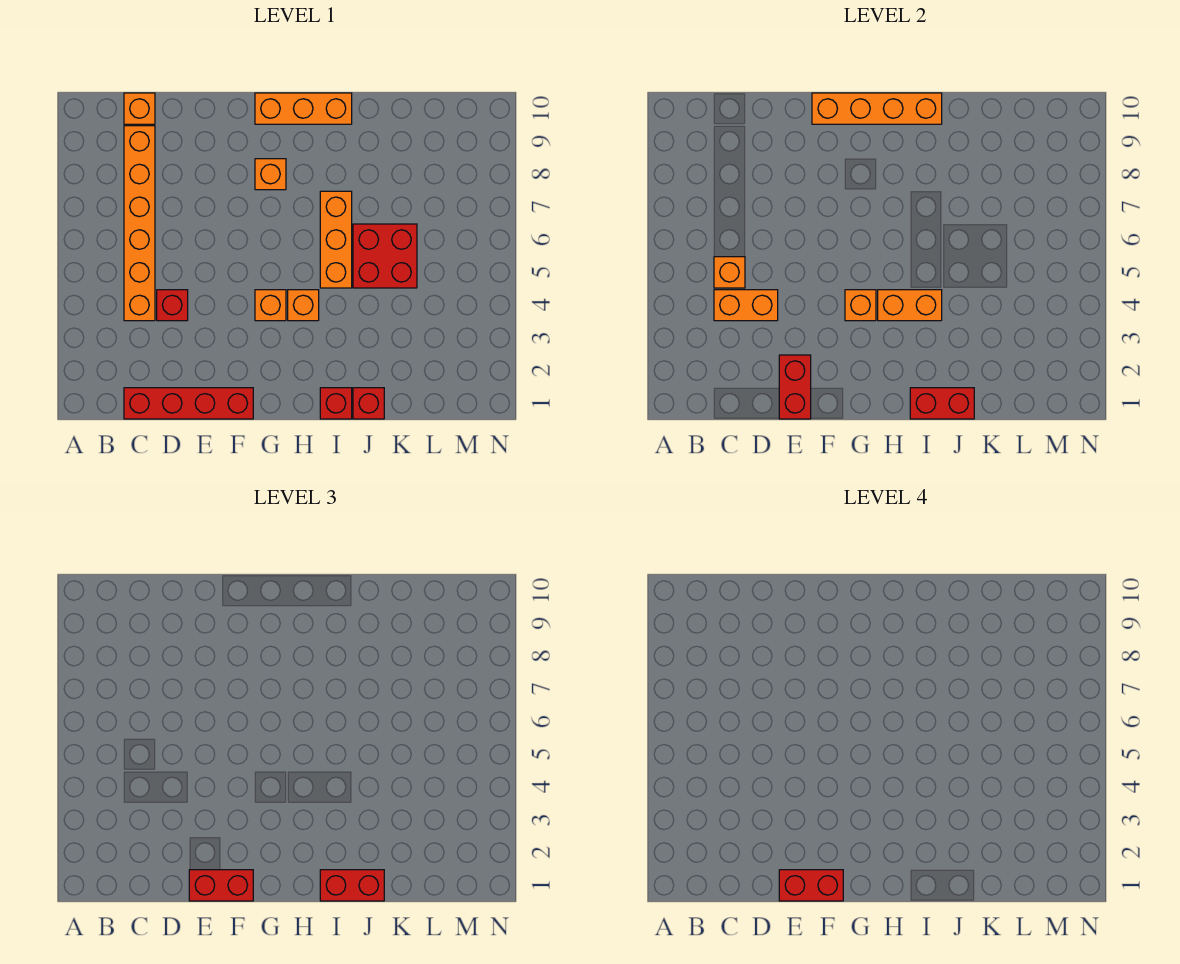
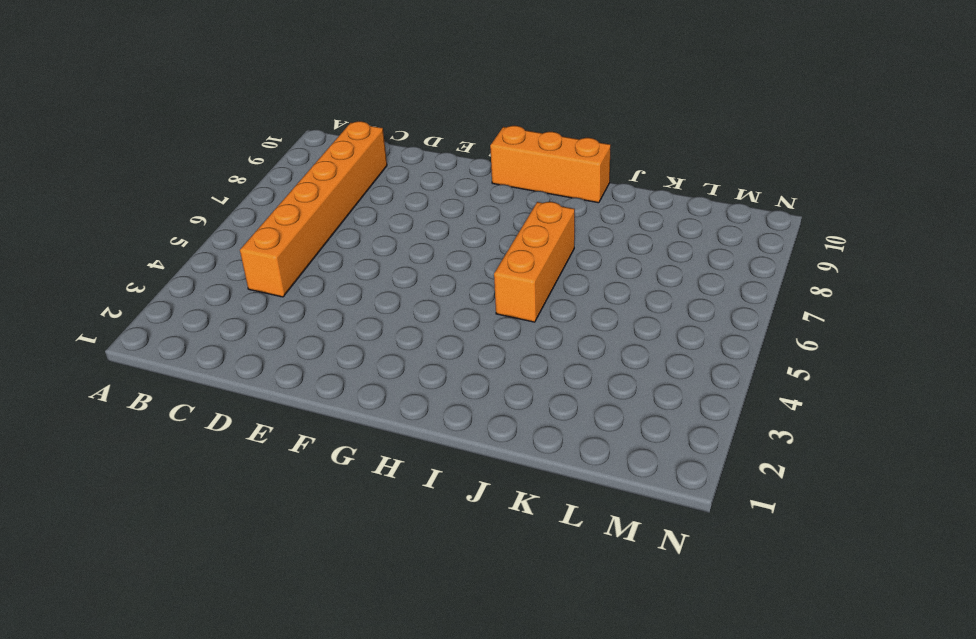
none -> red 1x4 brick [124,388,253,419]
none -> orange 1x1 brick [124,93,155,124]
none -> red 1x1 brick [157,290,188,321]

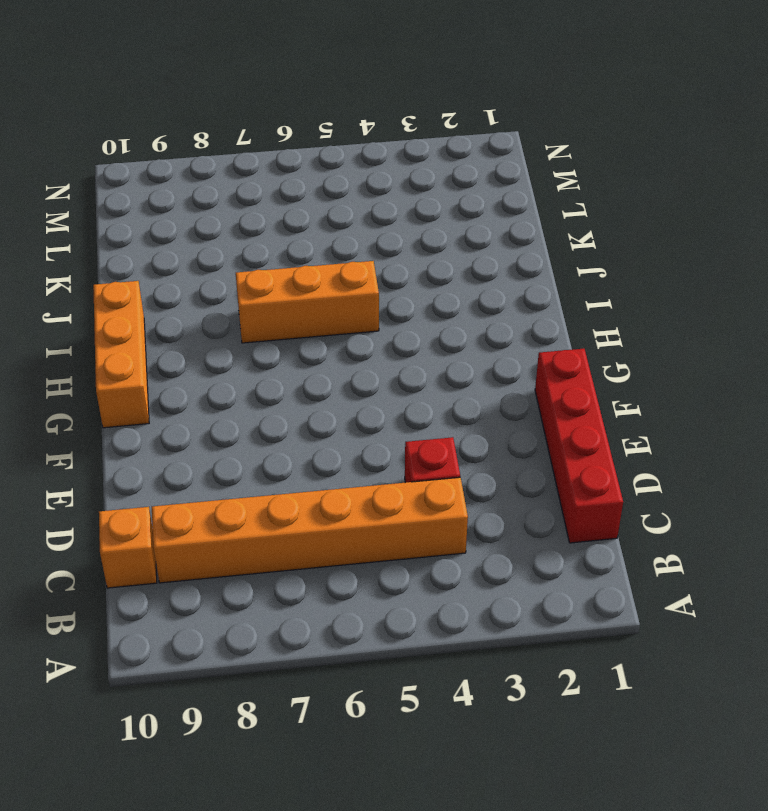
none -> orange 1x1 brick [255,290,286,321]
none -> orange 1x1 brick [255,159,286,190]
none -> orange 1x1 brick [288,290,319,321]

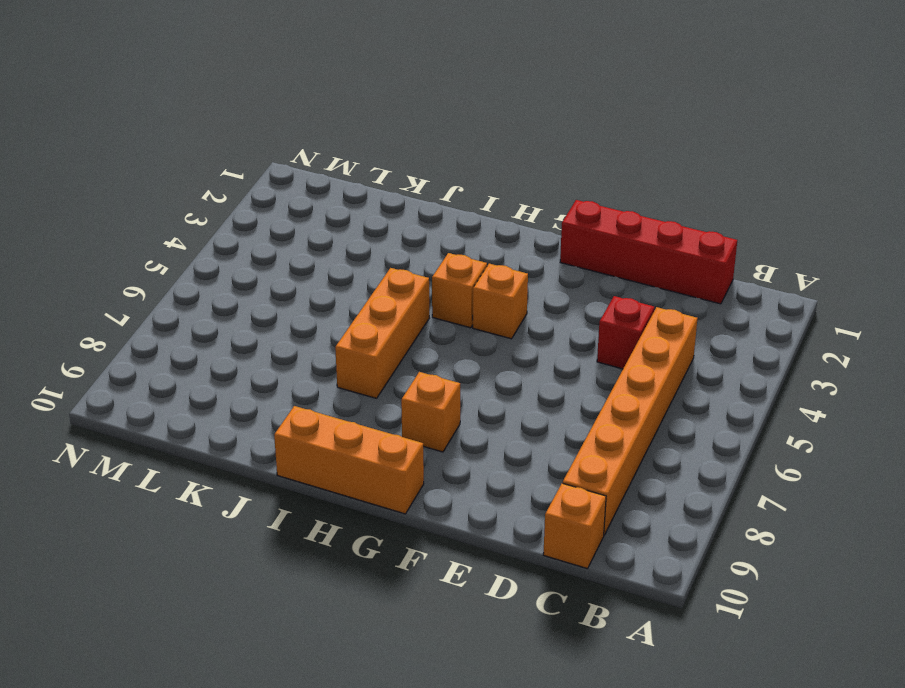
none -> red 1x1 brick [320,388,352,419]
none -> red 1x1 brick [353,388,384,419]
none -> red 2x2 brick [353,224,417,288]

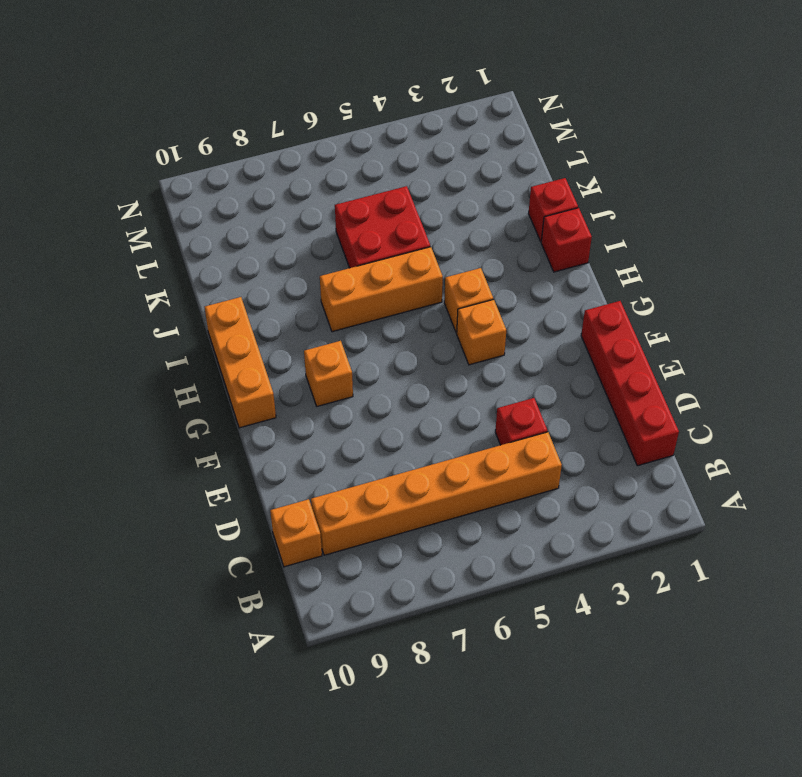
none -> orange 1x2 brick [714,290,778,321]
none -> orange 1x1 brick [714,257,745,288]
none -> red 1x2 brick [779,355,811,419]

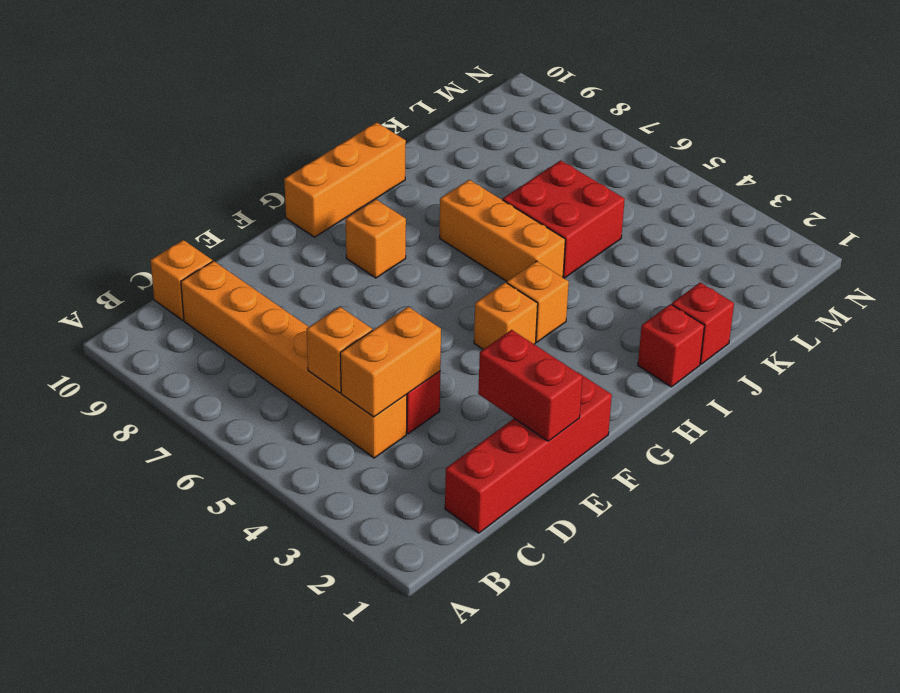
none -> orange 1x4 brick [812,93,942,124]
none -> orange 1x1 brick [845,290,876,321]
none -> orange 1x2 brick [878,290,942,321]

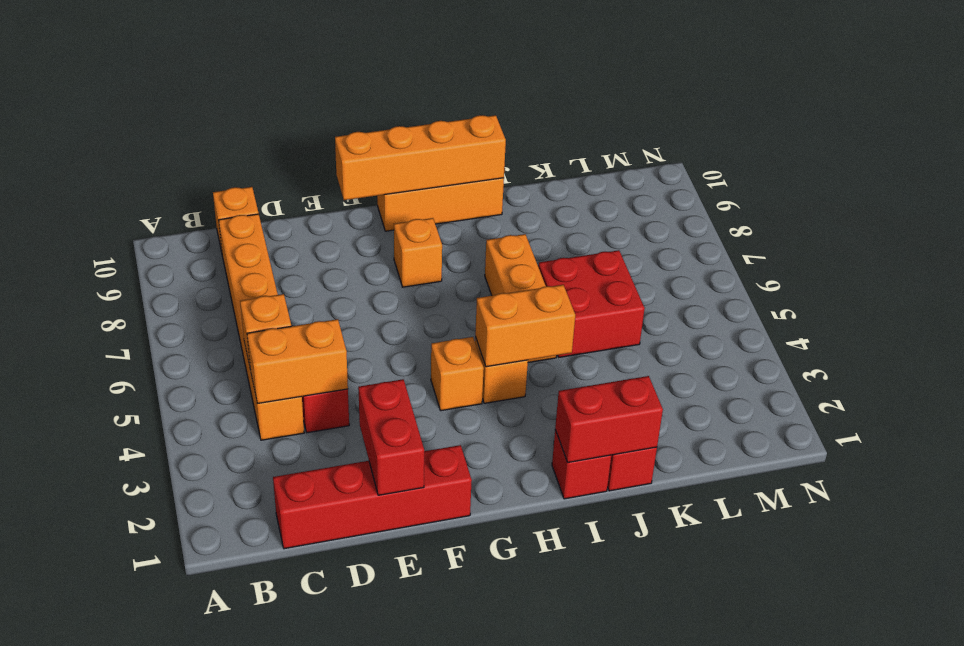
none -> orange 1x1 brick [845,290,876,321]
none -> red 1x2 brick [189,870,253,901]
none -> red 1x2 brick [320,870,384,901]

